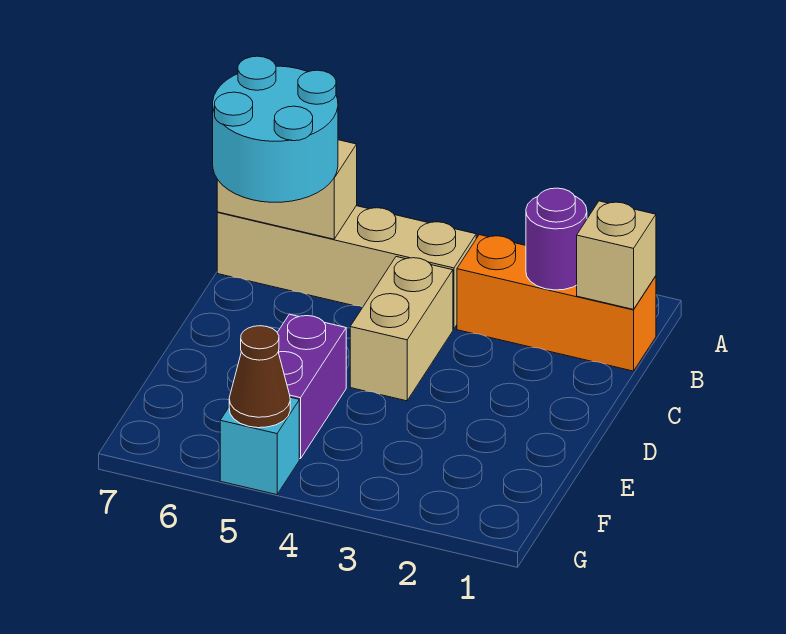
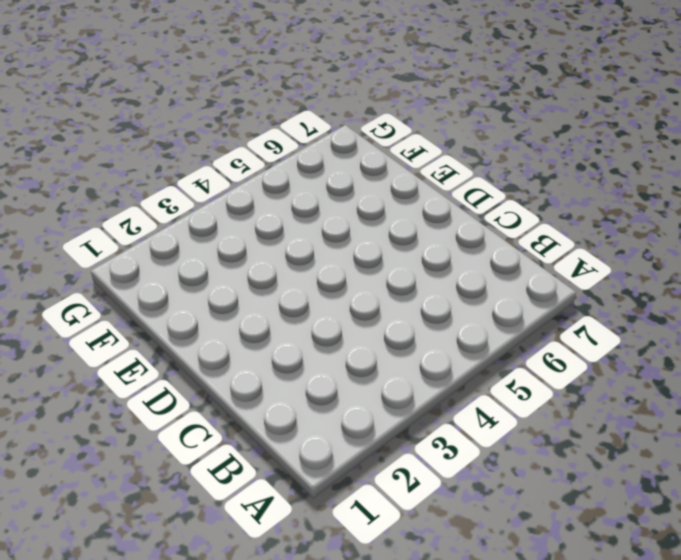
none -> orange 1x3 brick [457,235,656,371]
none -> tan 1x4 brick [217,206,476,329]

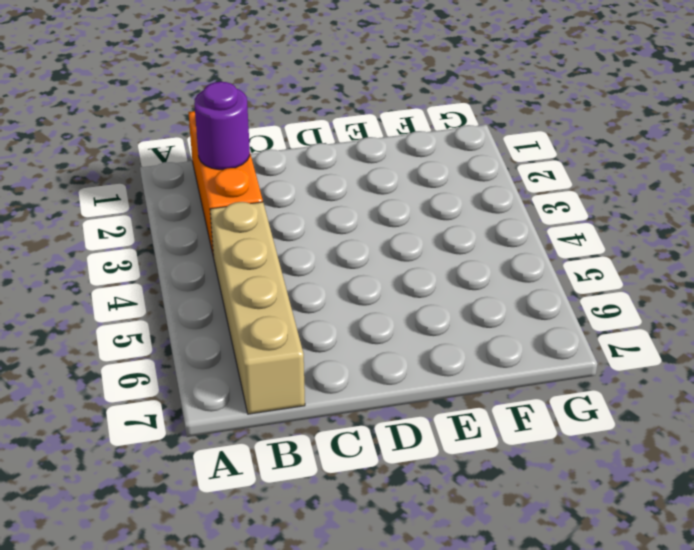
none -> tan 1x2 brick [350,257,453,401]
none -> purple 1x2 brick [277,314,346,459]

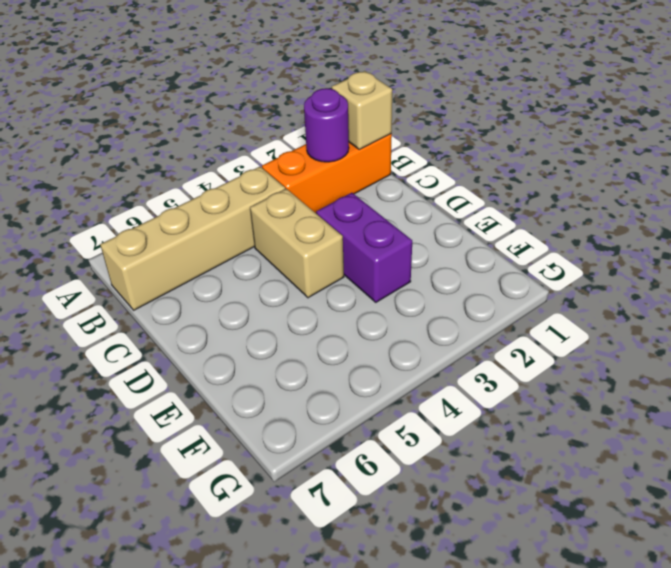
purple 1x2 brick [316,193,412,302] -> purple 1x2 brick moved to [277,314,346,459]
none -> cyan 1x1 brick [220,397,299,495]
none -> tan 1x2 brick [217,140,357,239]

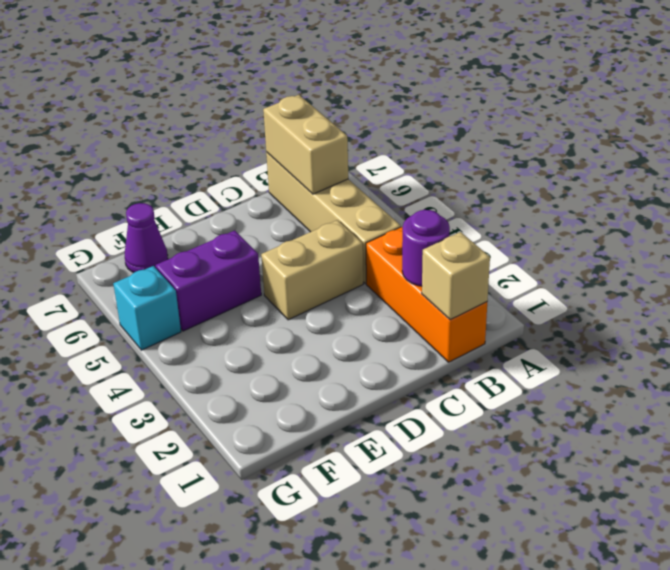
purple 1x1 cone [125,203,168,272] -> none
none -> brown 1x1 cone [229,326,290,428]
none -> cyan 2x2 round brick [213,56,338,202]

